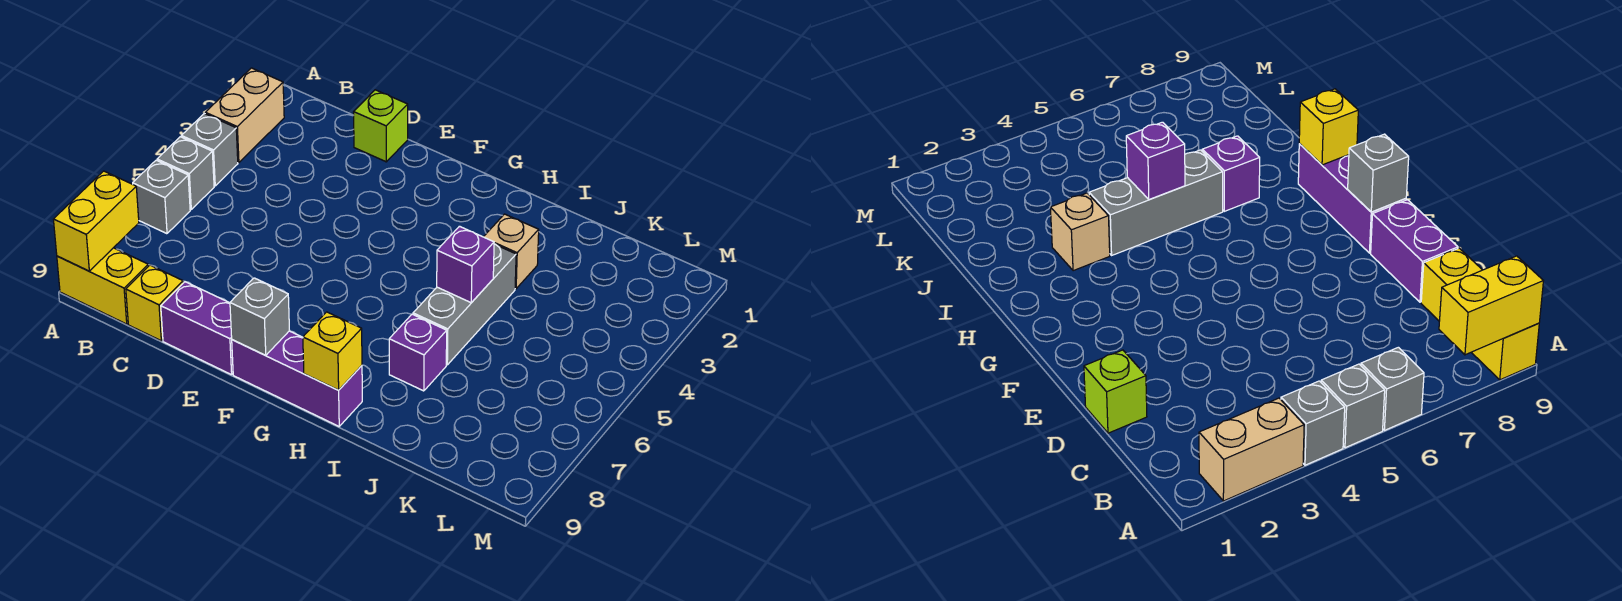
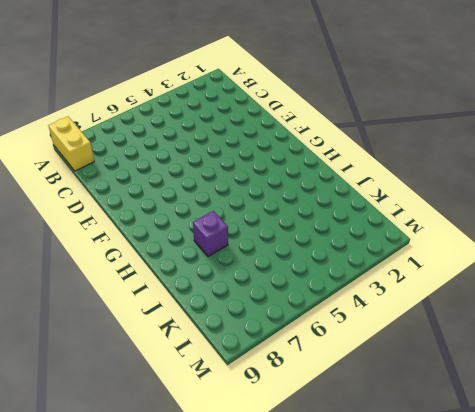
none -> tan 1x2 brick [205,68,284,163]
none -> grey 1x1 brick [181,114,238,186]
none -> grey 1x1 brick [157,137,214,209]

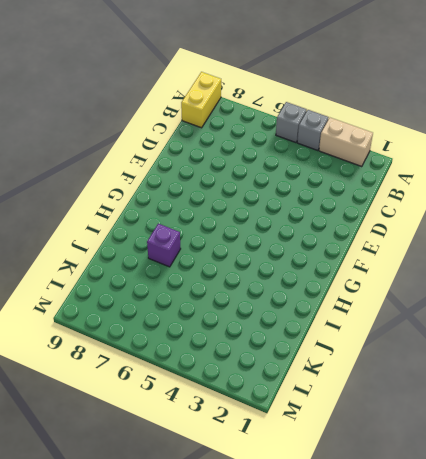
none -> grey 1x1 brick [133,160,190,234]
none -> yellow 1x1 brick [126,265,183,341]
none -> lime 1x1 brick [354,90,408,162]

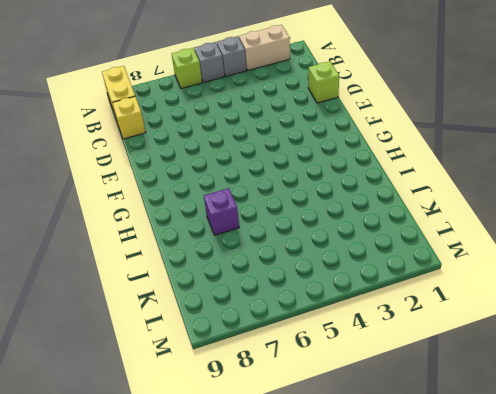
lime 1x1 brick [172,48,202,89] -> grey 1x1 brick [133,160,190,234]
none -> purple 1x2 brick [161,282,233,375]
none -> purple 1x3 brick [232,331,362,426]
none -> tan 1x1 brick [484,214,539,289]

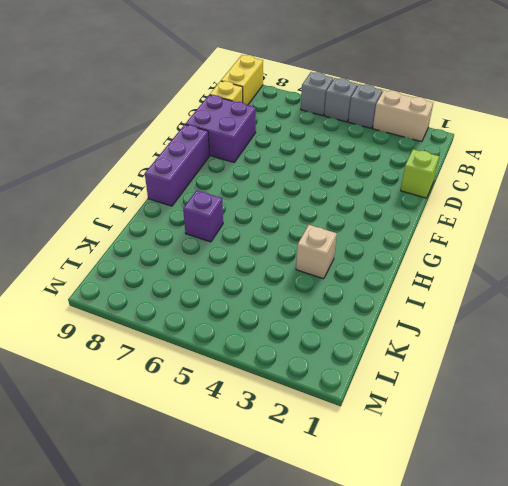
purple 2x2 brick [185,95,256,162] -> purple 1x2 brick [161,282,233,375]
none -> grey 1x3 brick [413,244,516,365]
none -> yellow 1x2 brick [53,171,139,271]
none -> grey 1x1 brick [230,278,289,356]

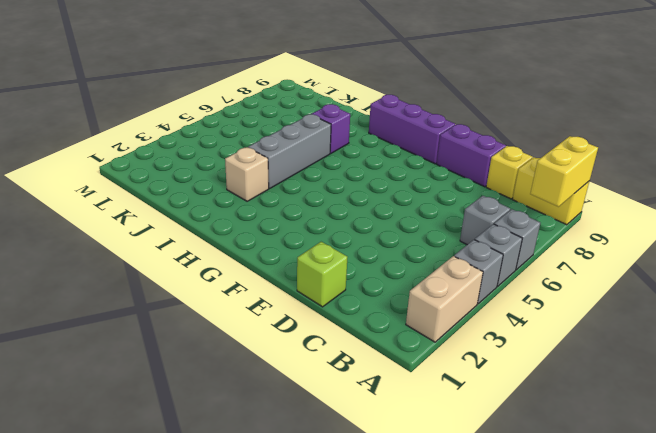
grey 1x1 brick [460,196,510,245] -> grey 1x1 brick moved to [230,278,289,356]
none -> yellow 1x1 brick [303,312,362,390]
none -> purple 1x1 brick [437,226,494,303]

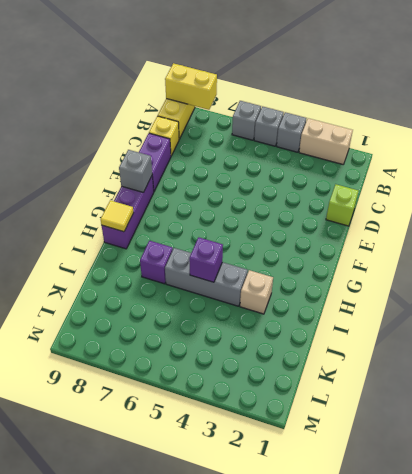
yellow 1x1 tile [101,200,134,232] -> yellow 1x1 brick [303,312,362,390]

